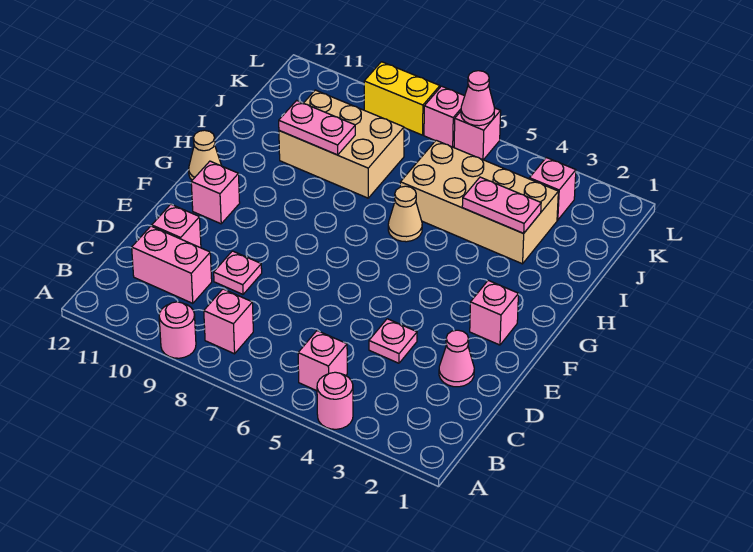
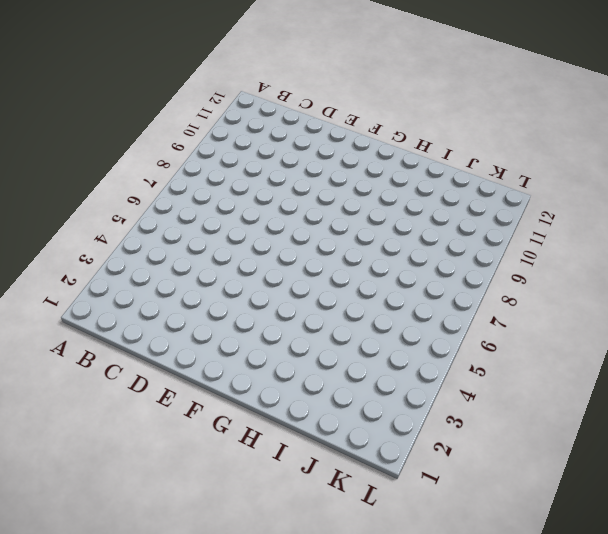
none -> pink 1x1 round brick [317,372,353,429]
none -> pink 1x1 round brick [159,302,196,358]
none -> pink 1x1 brick [298,331,347,391]

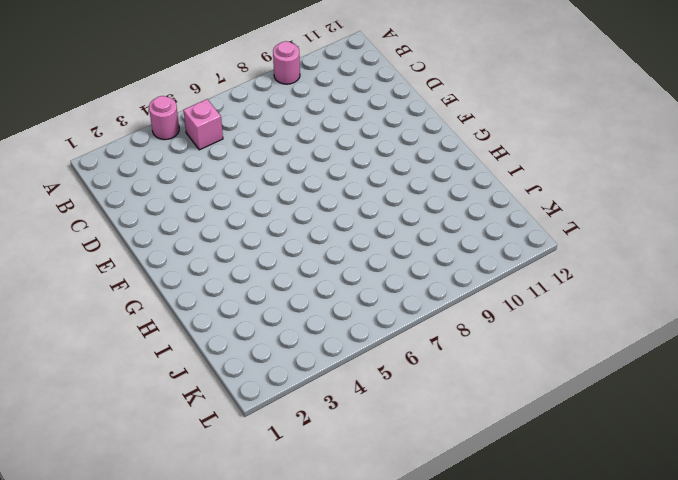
none -> pink 1x1 brick [204,289,253,354]
none -> pink 1x2 brick [132,226,212,303]
none -> pink 1x1 cone [439,330,474,387]

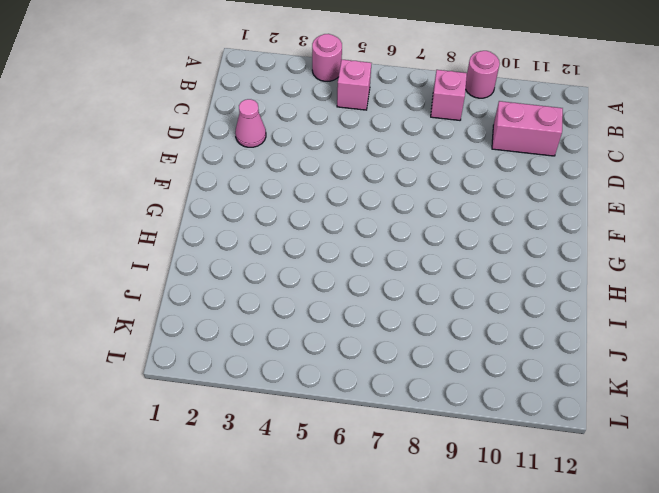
none -> pink 1x1 plate [369,319,417,363]
none -> pink 1x1 plate [214,251,262,294]
none -> pink 1x1 brick [152,204,201,247]

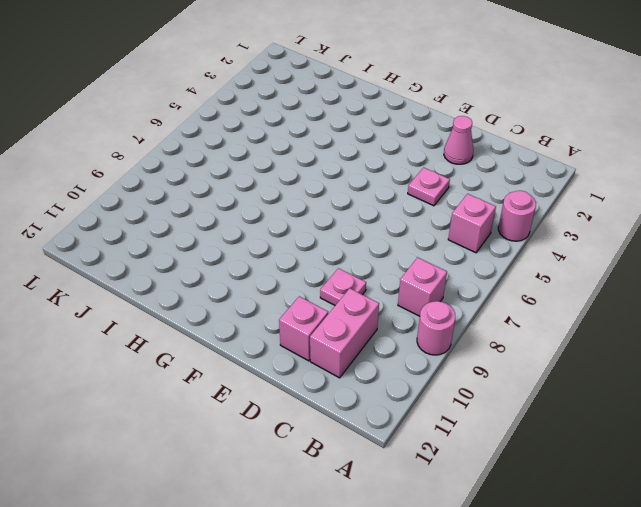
none -> pink 1x1 brick [470,280,518,345]
none -> pink 1x1 brick [191,161,240,224]
none -> tan 1x1 cone [189,130,222,180]

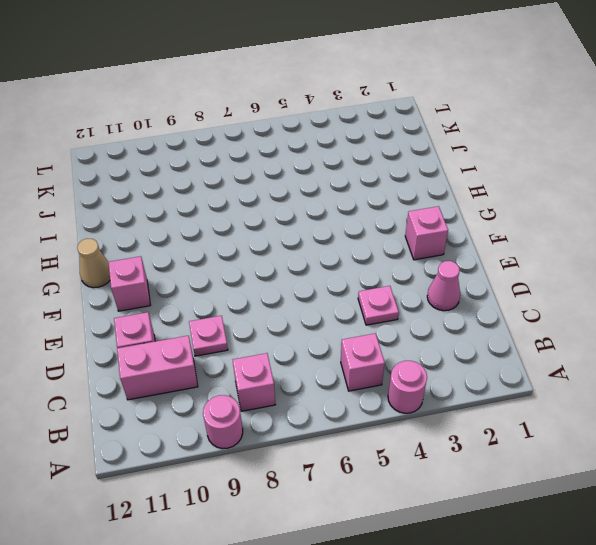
none -> tan 1x1 cone [388,186,422,242]
none -> tan 2x4 brick [400,140,558,264]
none -> tan 2x3 brick [279,90,404,198]

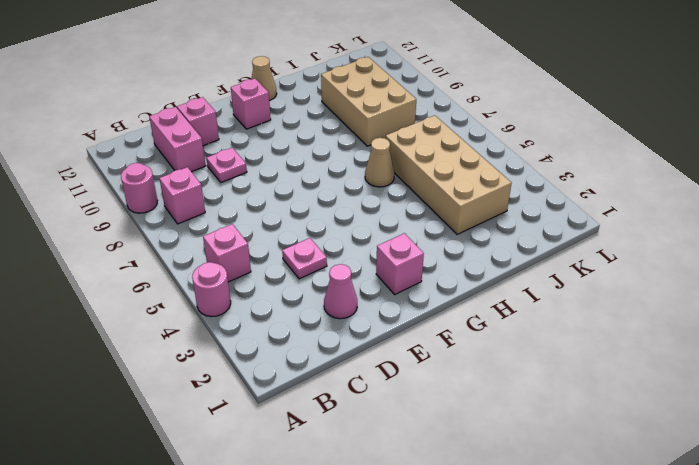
none -> pink 1x1 brick [529,157,576,220]
none -> pink 1x1 brick [454,108,501,160]
none -> pink 1x1 brick [424,86,465,147]

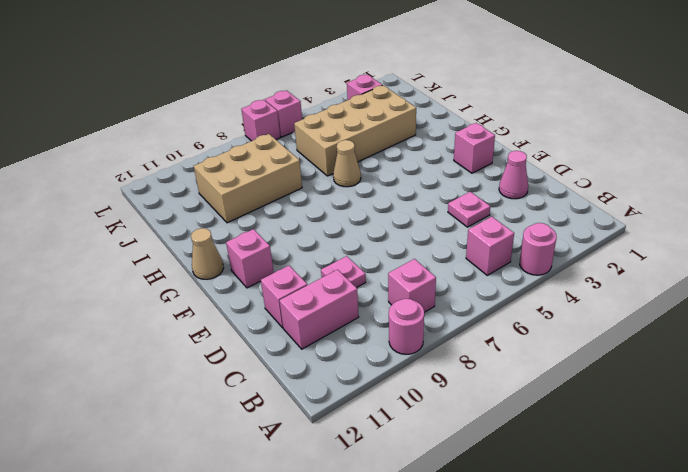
none -> yellow 1x2 brick [364,62,440,135]
none -> pink 1x2 plate [462,177,541,233]
none -> pink 1x2 plate [279,101,355,155]

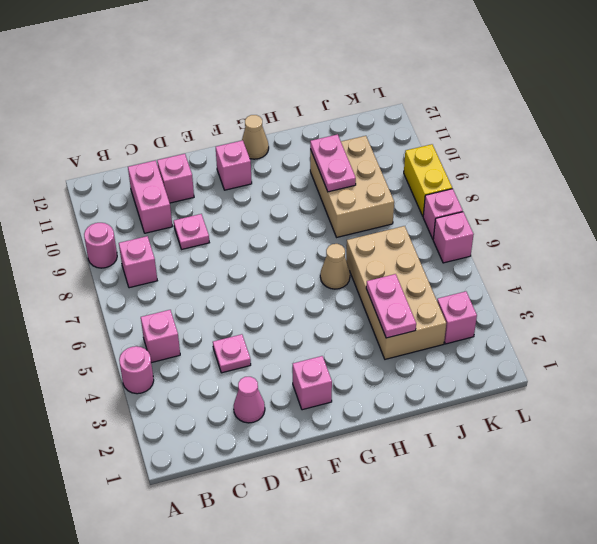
none -> pink 1x1 cone [461,71,495,126]

